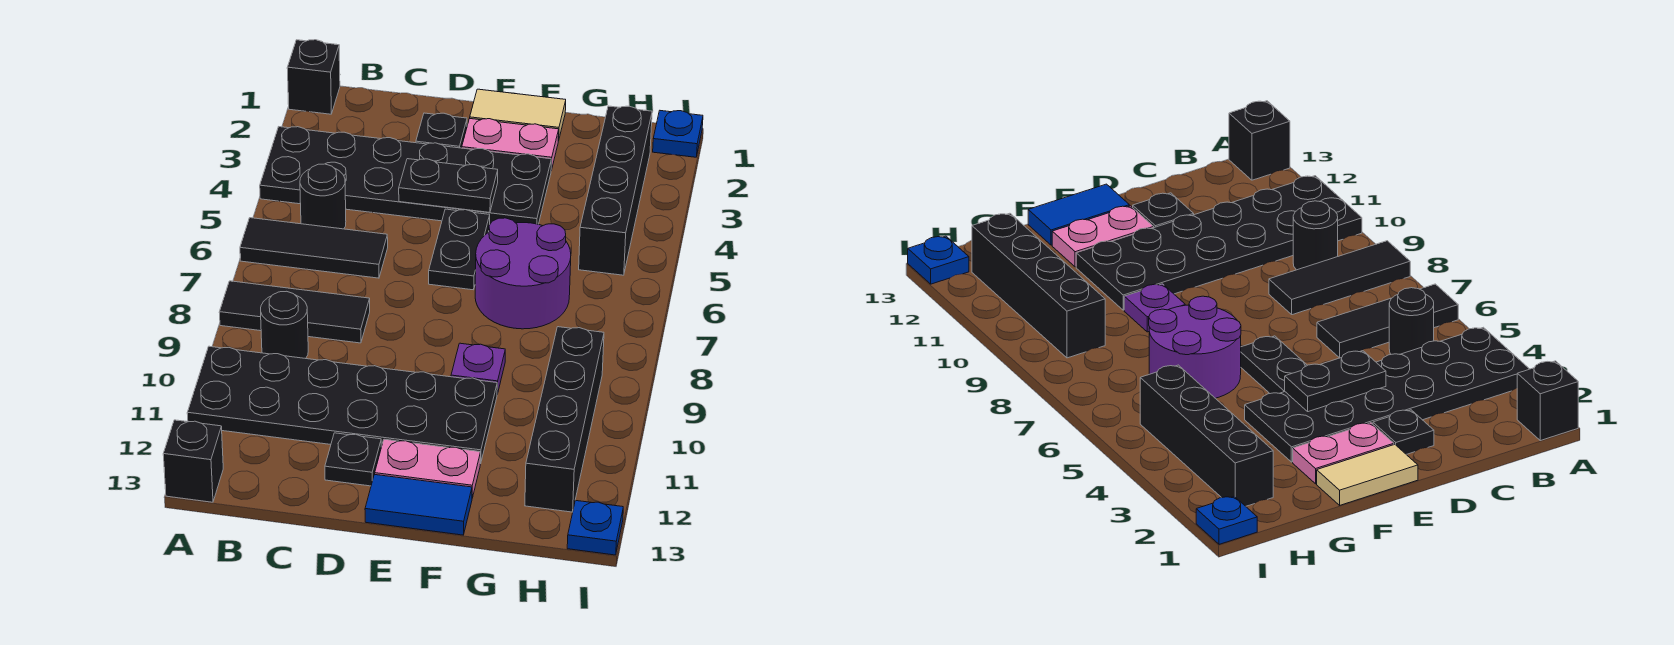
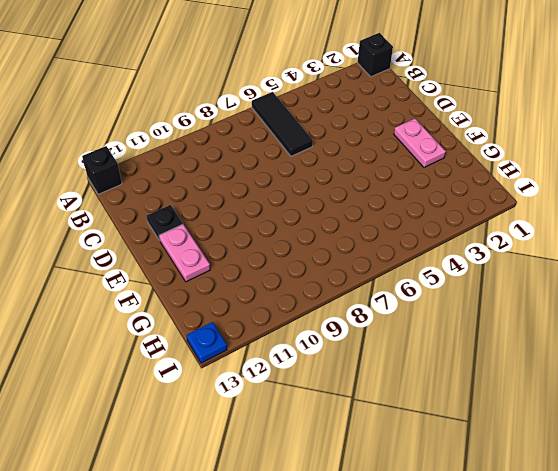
none -> black 2x6 plate [260,127,551,224]
none -> black 1x3 tile [219,281,370,343]
none -> black 2x6 plate [187,346,497,463]

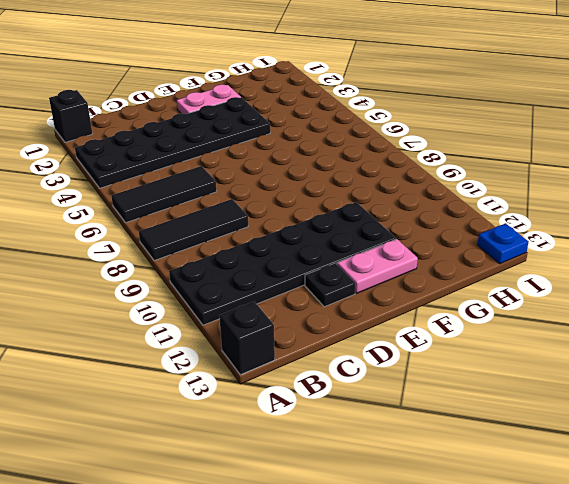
none -> black 1x1 round brick [300,164,346,229]
none -> black 1x1 round brick [261,291,308,359]
none -> black 1x1 plate [416,113,467,148]

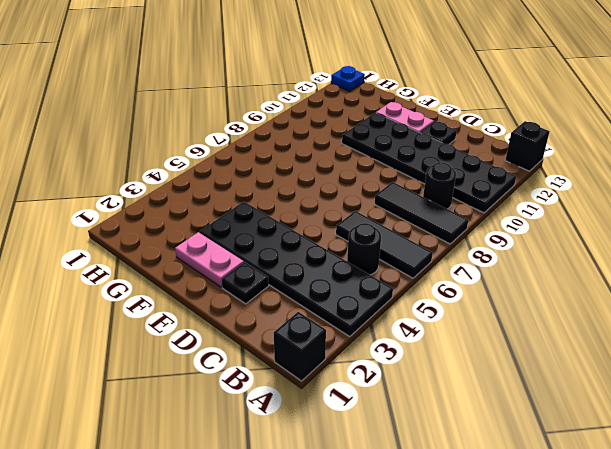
none -> tan 1x2 tile [470,89,566,141]
none -> black 1x2 plate [429,209,490,290]
none -> blue 1x2 tile [365,474,472,535]

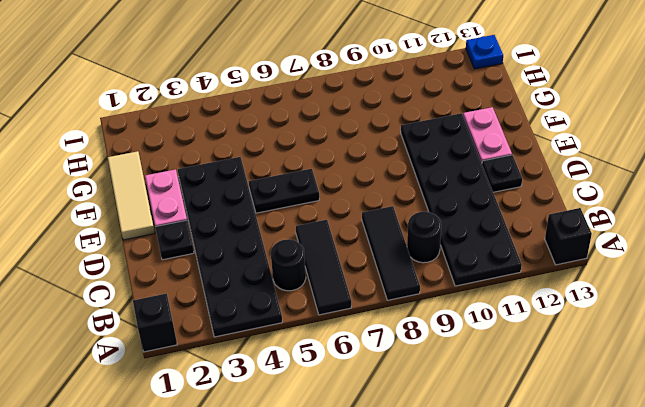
tan 1x3 tile [108,151,155,240] -> tan 1x2 tile [470,89,566,141]
none -> blue 1x2 tile [365,474,472,535]
none -> purple 2x2 round brick [475,218,571,329]
none -> purple 1x1 plate [451,343,505,394]

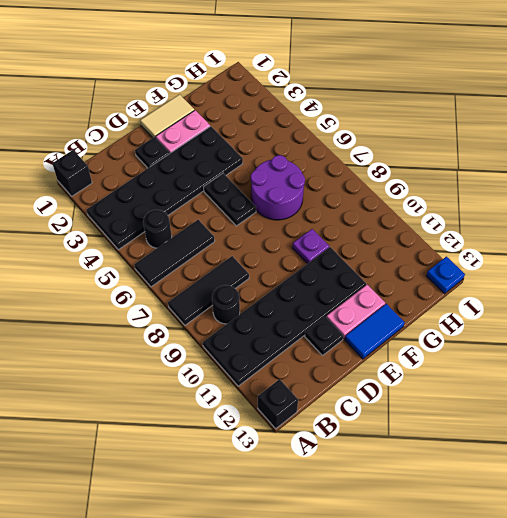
none -> black 1x4 brick [579,106,652,275]
none -> black 1x4 brick [525,327,604,512]
none -> blue 1x1 plate [653,111,703,157]

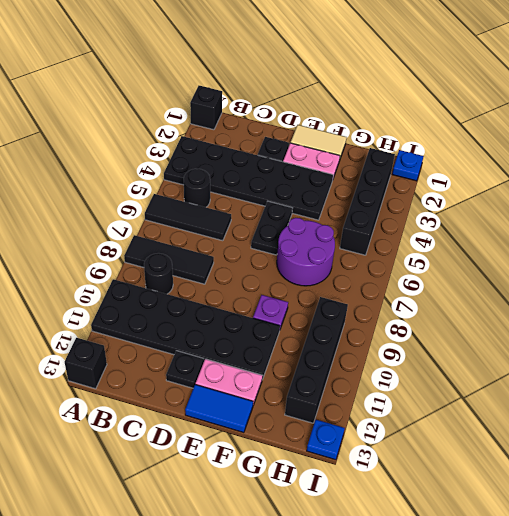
none -> black 1x2 plate [399,159,498,213]

